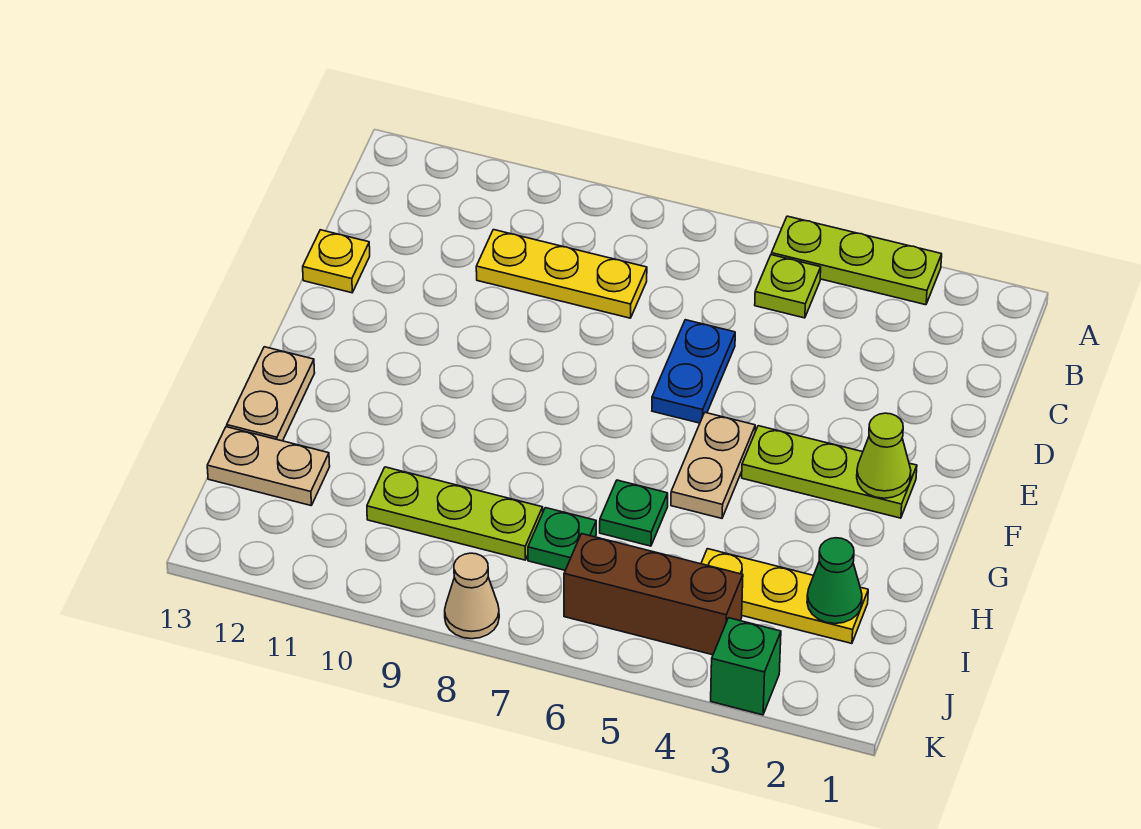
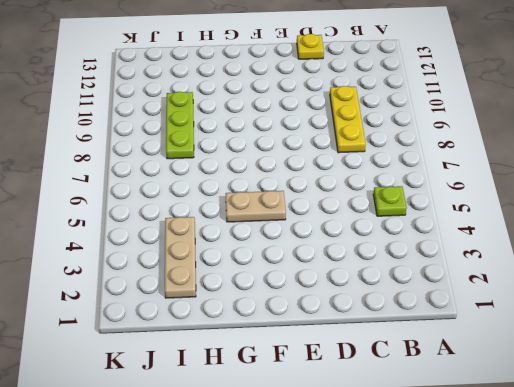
tan 1x3 plate [165,217,196,298] -> yellow 1x3 plate [701,549,868,644]
none -> lime 1x3 plate [771,216,942,305]
none -> blue 1x2 plate [652,320,735,423]
none -> lime 1x3 plate [742,426,917,518]

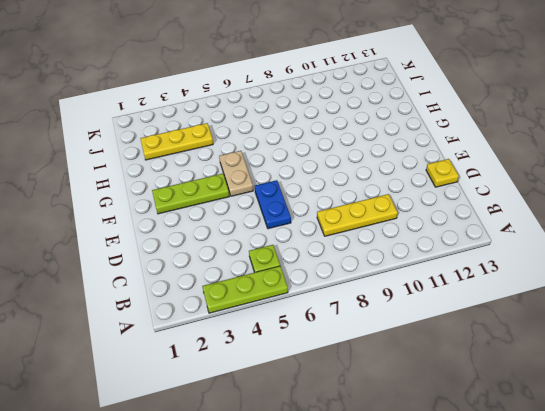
none -> tan 1x2 plate [227,347,315,441]
none -> green 1x1 plate [600,480,668,546]
none -> green 1x1 plate [528,508,596,570]

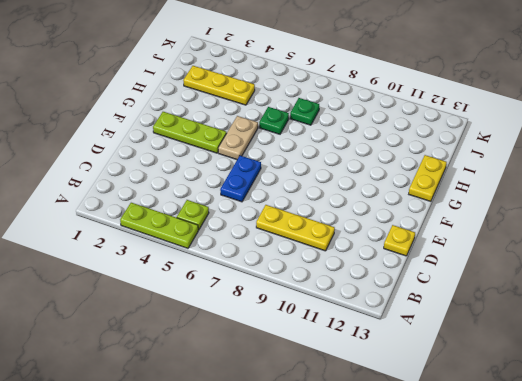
yellow 1x2 plate [409,155,447,201] -> tan 1x2 plate [227,347,315,441]
none -> lime 1x3 plate [367,467,543,560]
none -> tan 1x2 plate [207,427,330,505]
none -> brown 1x3 brick [564,534,743,655]

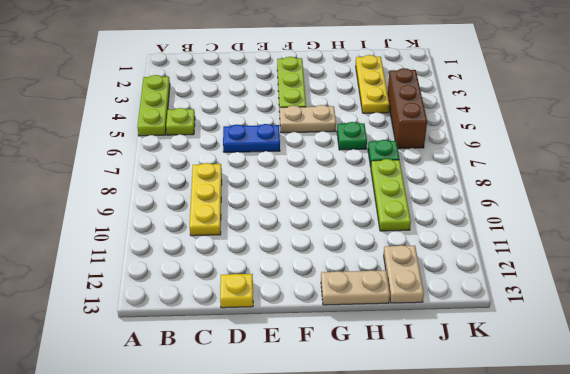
none -> green 1x1 brick [711,618,781,715]
none -> tan 1x1 cone [445,553,499,639]
none -> lime 1x1 cone [857,413,911,498]

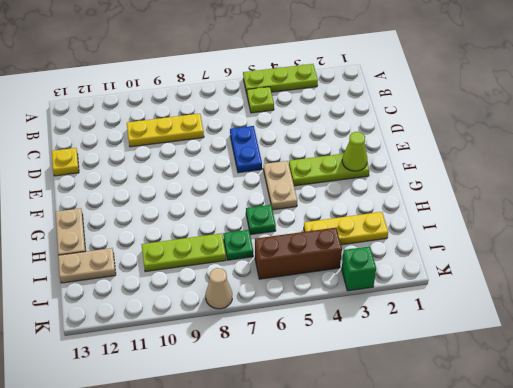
none -> green 1x1 cone [807,538,862,624]

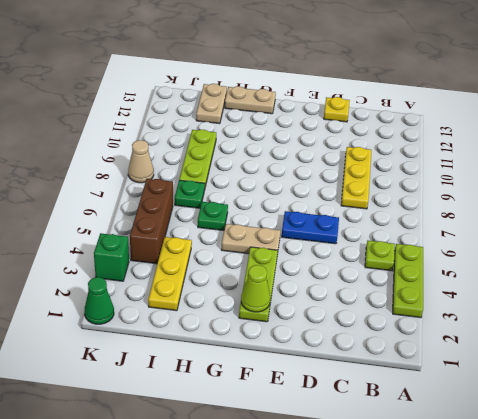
green 1x1 cone [85,277,114,324] -> green 1x1 cone moved to [807,538,862,624]

